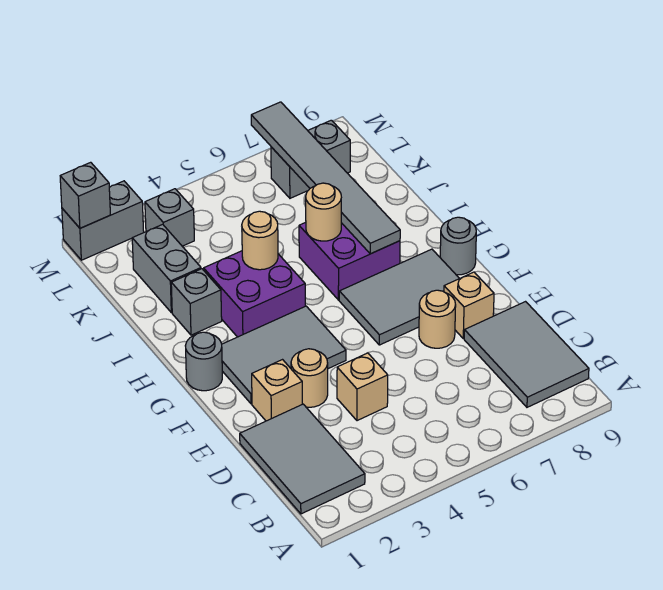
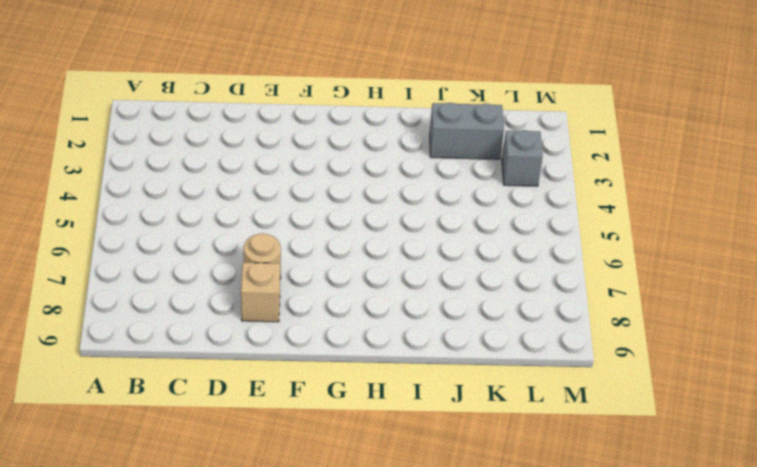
none -> grey 2x3 tile [240,404,365,514]
none -> grey 2x3 tile [464,302,589,407]
none -> tan 1x1 brick [337,353,388,421]

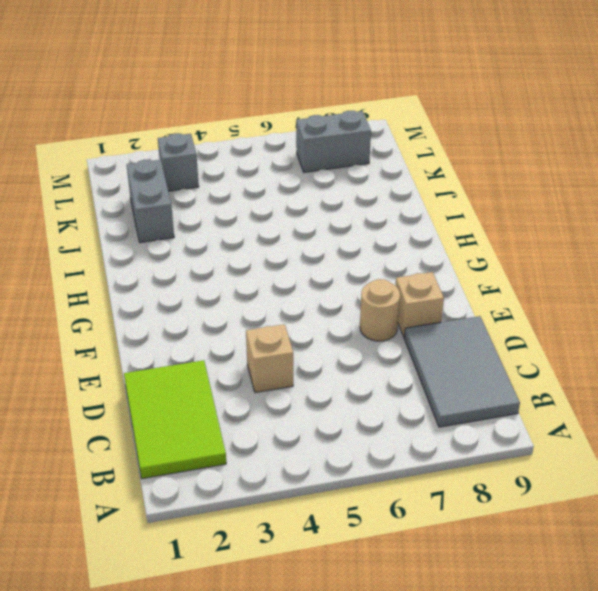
lime 2x3 tile [124,360,226,479] -> grey 2x3 tile [240,404,365,514]
none -> tan 1x1 brick [252,360,302,421]
none -> tan 1x1 round brick [291,349,328,407]
none -> grey 2x3 tile [222,306,346,404]

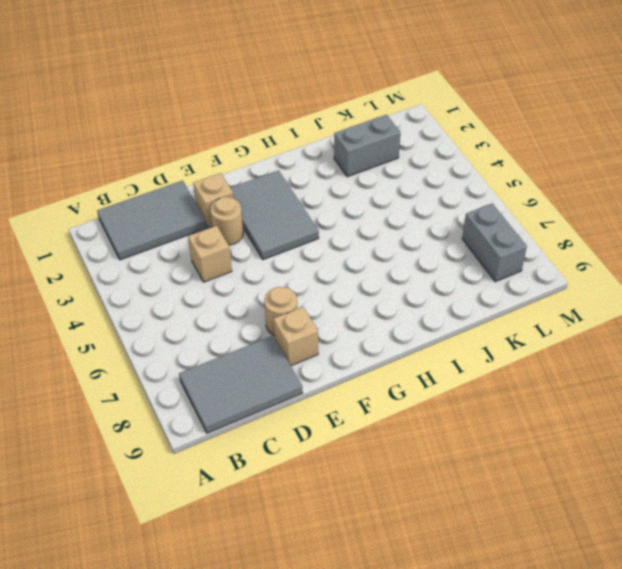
none -> grey 2x3 tile [339,249,459,345]
none -> grey 1x1 round brick [185,332,222,391]
none -> grey 1x1 round brick [440,217,476,275]

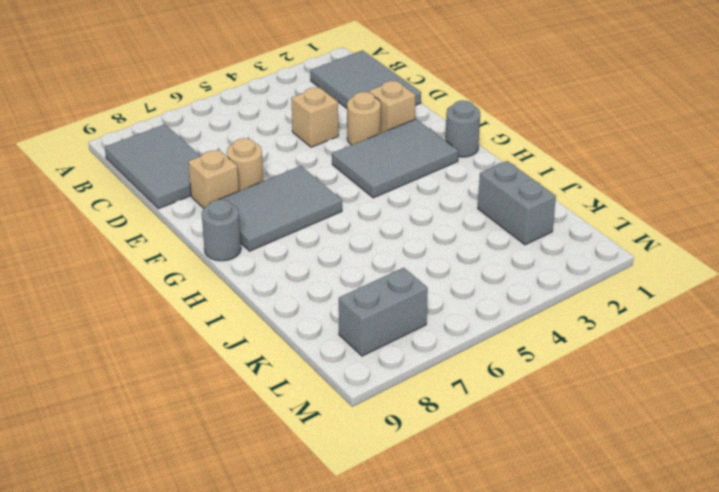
none -> purple 2x2 brick [204,251,305,337]
none -> purple 2x2 brick [299,222,400,300]
none -> grey 1x1 brick [171,269,222,335]

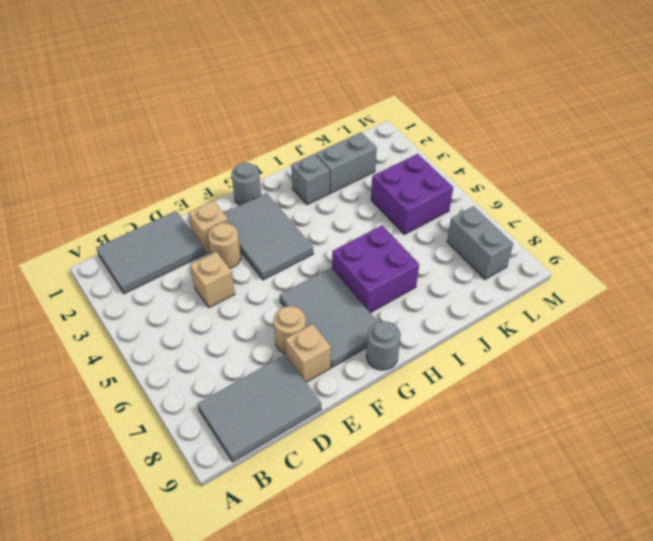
purple 2x2 brick [371,154,453,234] -> purple 2x2 brick moved to [204,251,305,337]
none -> grey 1x1 brick [145,189,194,246]
none -> grey 1x2 brick [62,181,144,260]
none -> grey 1x6 tile [251,102,400,254]

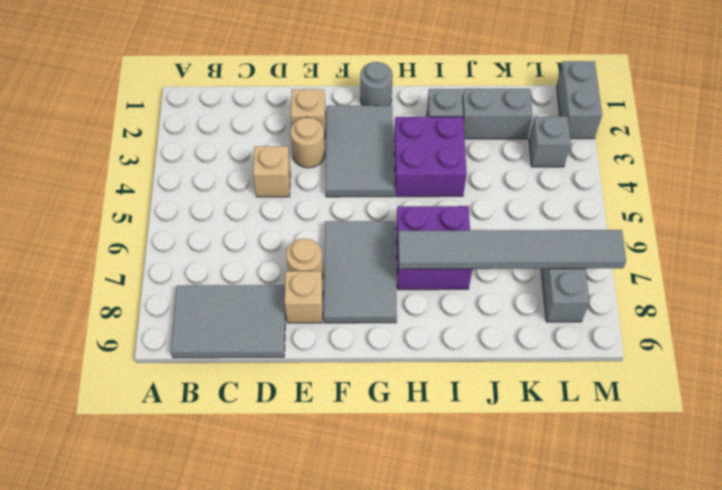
none -> grey 2x3 tile [240,404,365,514]
none -> grey 1x1 round brick [440,217,476,275]
none -> tan 1x1 round brick [242,211,278,270]

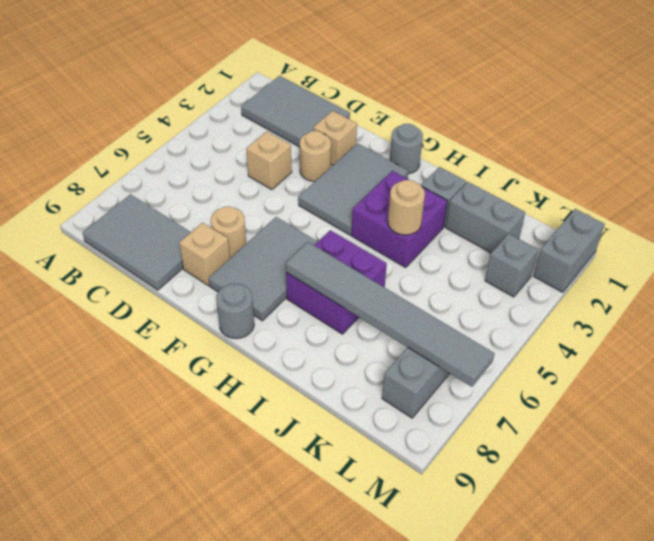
none -> tan 1x1 round brick [306,183,341,241]
none -> grey 1x1 brick [60,162,110,228]

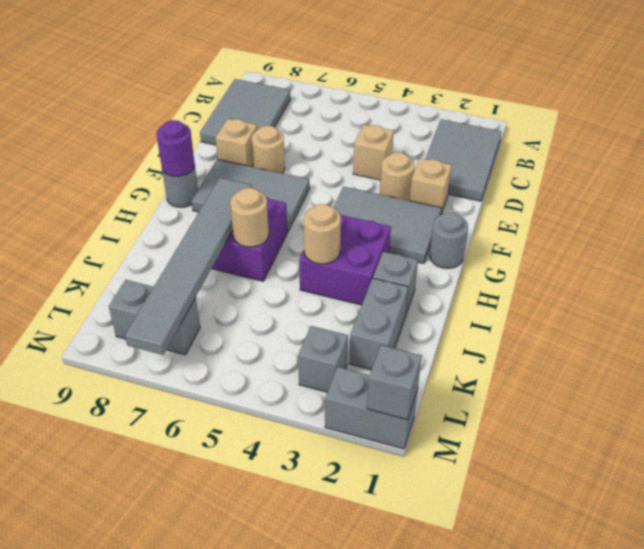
purple 1x1 round brick [157,120,195,176] -> none

